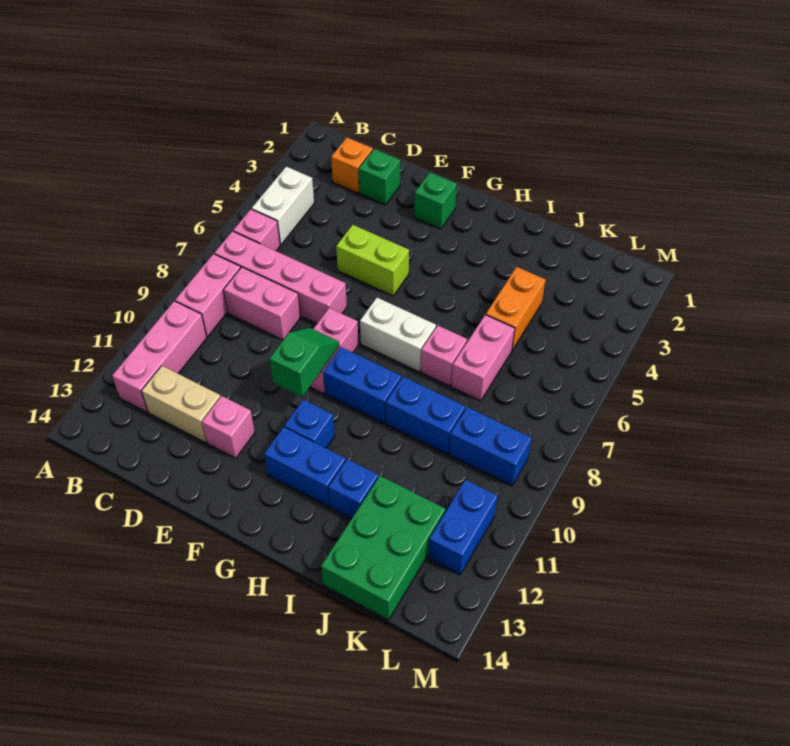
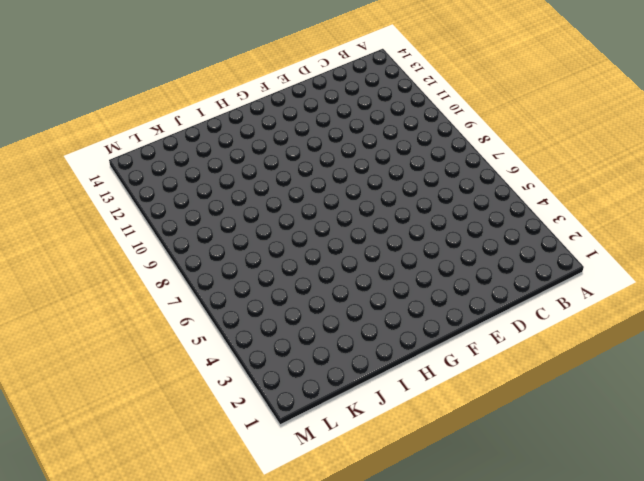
none -> white 1x2 brick [252,167,314,245]
none -> pink 1x1 brick [233,209,280,251]
none -> pink 1x4 brick [214,231,347,323]

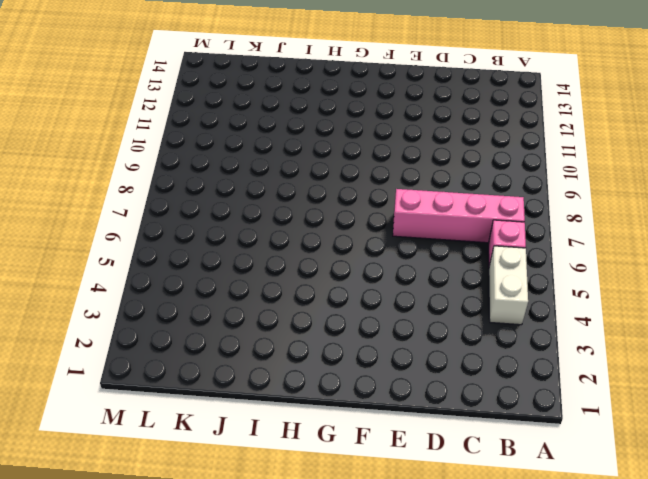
none -> pink 1x2 brick [175,254,240,337]
none -> pink 1x3 brick [112,301,207,412]
none -> orange 1x1 brick [331,137,373,193]

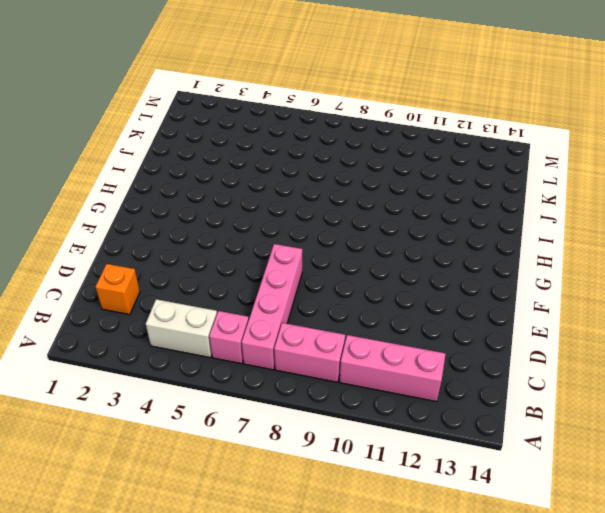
none -> pink 1x2 brick [224,267,301,340]
none -> tan 1x2 brick [141,366,220,443]
none -> green 1x1 brick [359,149,400,205]

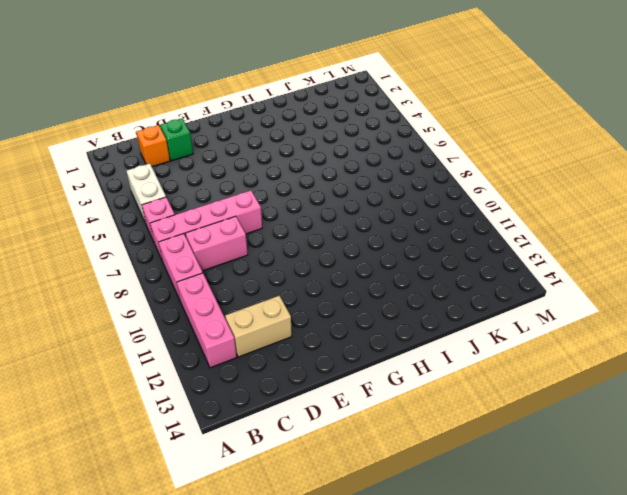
none -> lime 1x2 brick [336,225,409,296]
none -> pink 1x1 brick [202,396,255,458]
none -> green 1x1 brick [414,173,457,229]

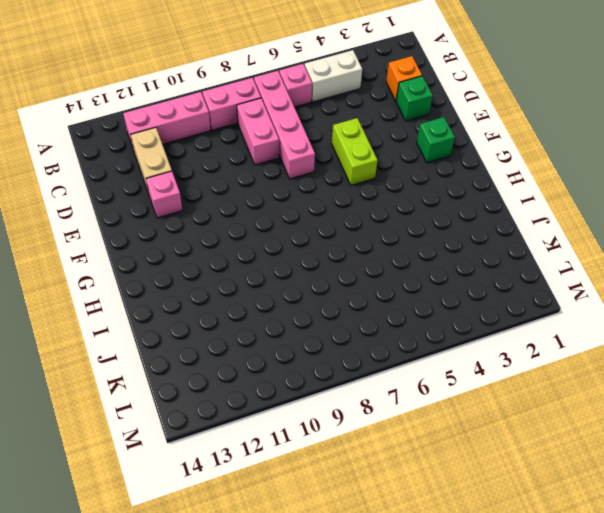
none -> pink 1x2 brick [310,308,359,394]
none -> white 1x2 brick [360,298,436,372]
none -> blue 1x2 brick [323,347,401,423]

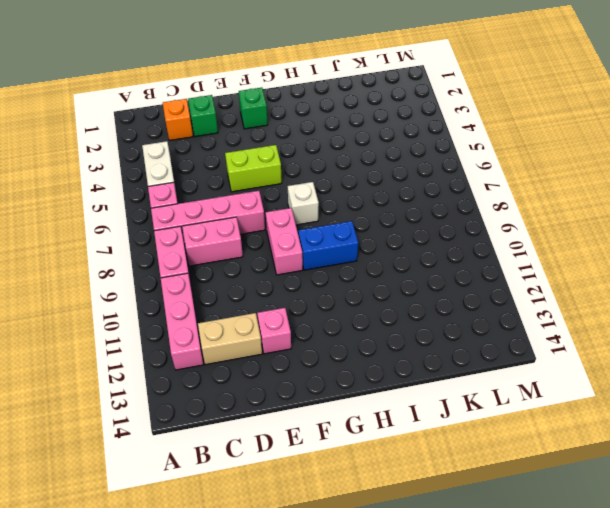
white 1x1 brick [288,182,319,225] -> white 1x2 brick [360,298,436,372]
none -> blue 1x1 brick [284,400,335,448]
none -> blue 1x2 brick [264,427,346,507]
none -> pink 1x1 brick [421,326,467,386]

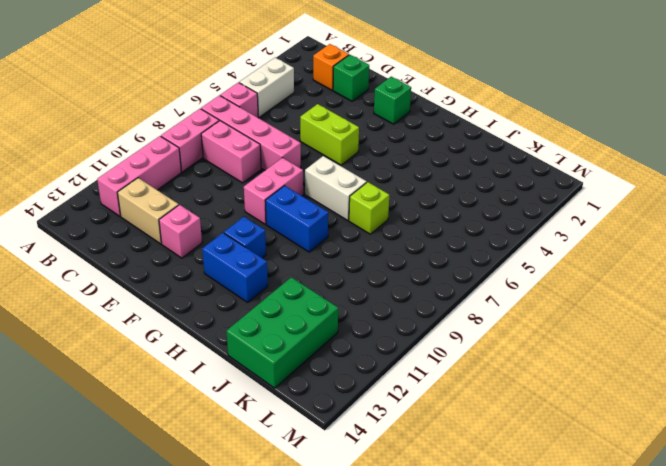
lime 1x1 brick [349,182,389,234] -> pink 1x1 brick [421,326,467,386]
none -> blue 1x2 brick [386,377,465,454]
none -> blue 1x1 brick [328,459,378,519]
none -> orange 1x2 brick [486,267,546,350]

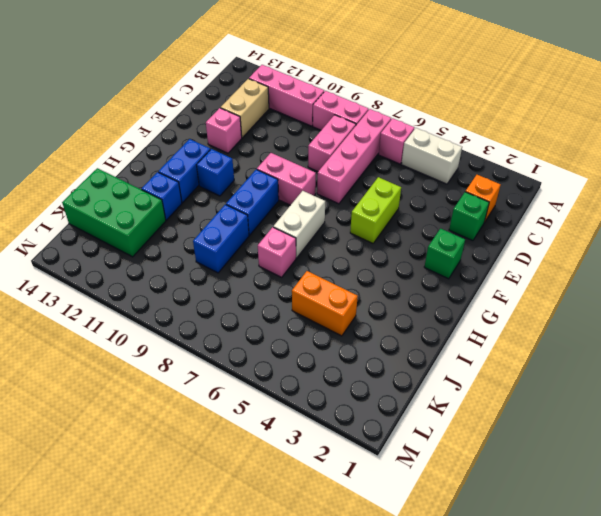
none -> pink 1x2 brick [451,315,515,401]
none -> blue 1x2 brick [449,407,532,486]
none -> blue 1x2 brick [428,480,498,575]

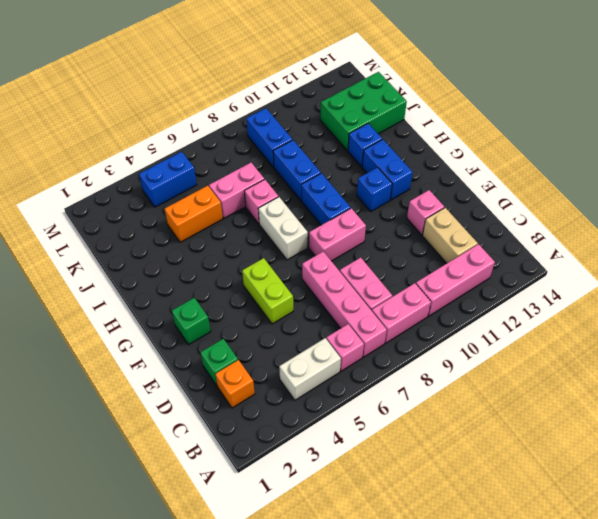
blue 1x2 brick [139,152,197,207] -> blue 1x2 brick moved to [428,480,498,575]
none -> green 1x2 slope [270,328,339,397]

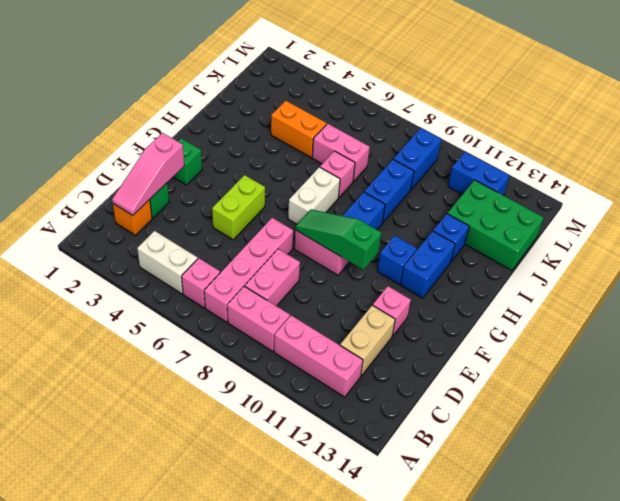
pink 1x3 slope [112,133,184,215] -> none
green 1x3 slope [295,209,381,270] -> green 1x2 slope [270,328,339,397]

